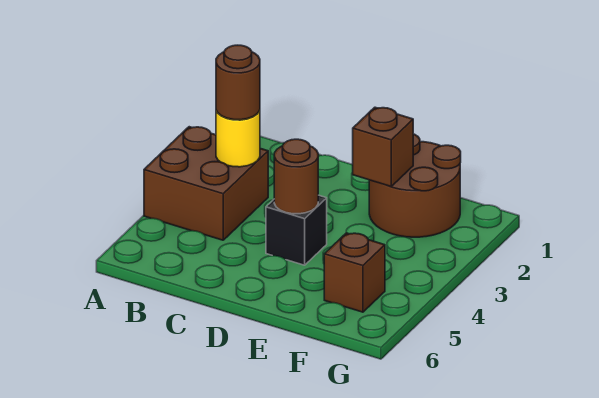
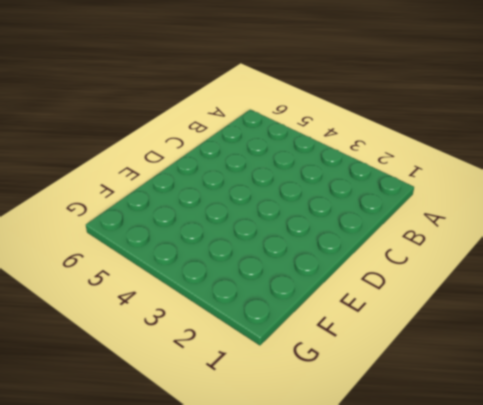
none -> brown 2x2 brick [144,127,268,240]
none -> black 1x1 brick [266,195,327,265]

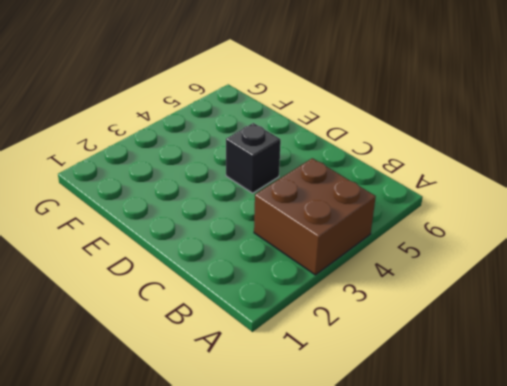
none -> brown 2x2 round brick [369,134,461,237]
none -> brown 1x1 brick [324,233,385,312]

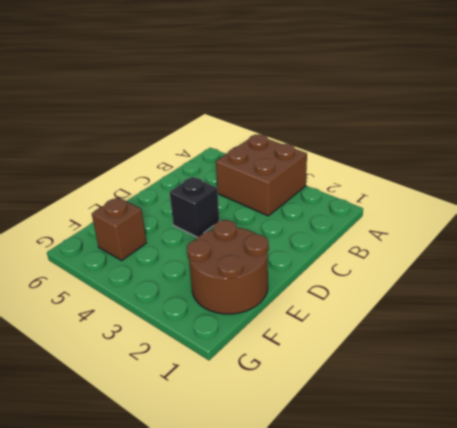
none -> yellow 1x1 round brick [216,111,260,167]
none -> brown 1x1 round brick [274,139,318,214]

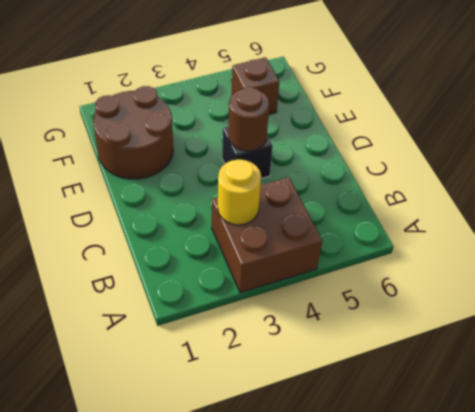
none -> brown 1x1 brick [353,107,413,187]
none -> brown 1x1 round brick [216,45,260,120]

